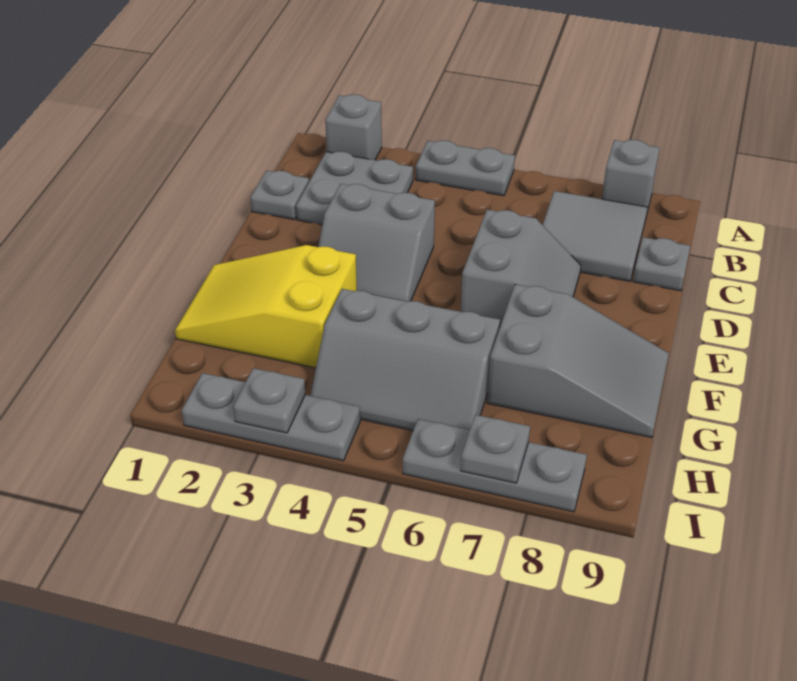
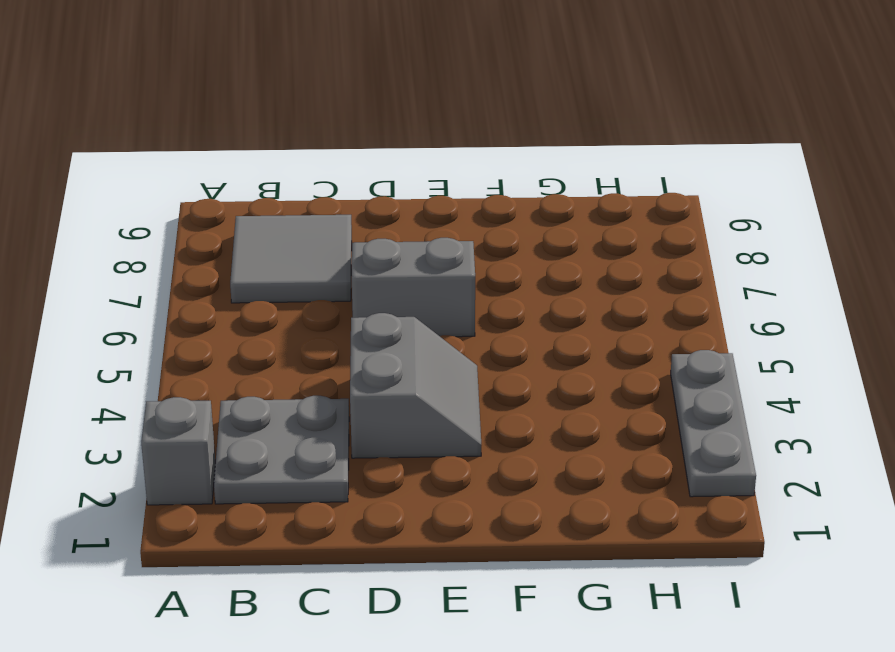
none -> grey 1x2 plate [416,140,515,196]
none -> grey 1x1 brick [602,140,659,216]
none -> grey 1x1 plate [250,171,309,220]

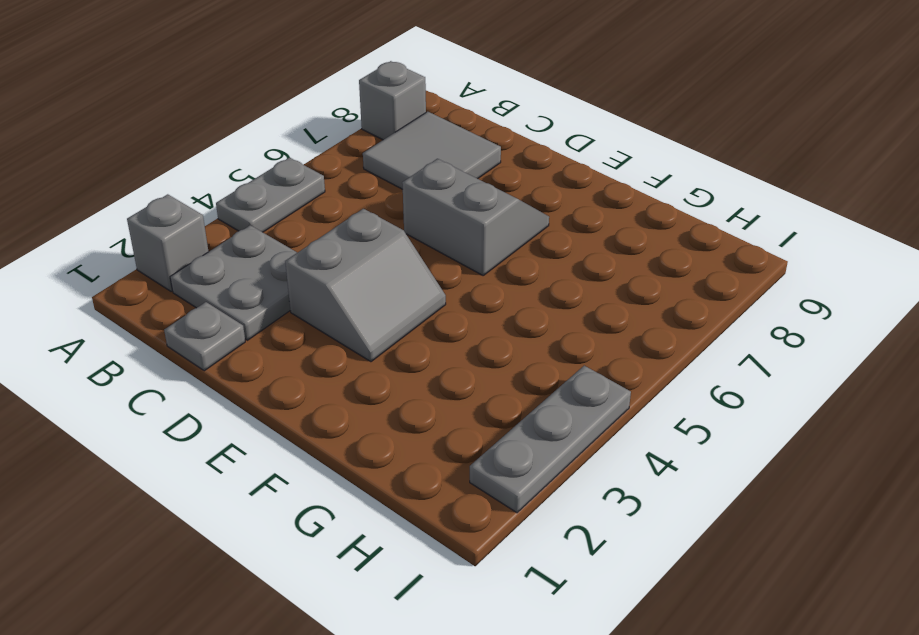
none -> grey 1x1 plate [633,237,690,291]
none -> yellow 2x3 slope [175,245,357,368]
none -> grey 2x3 slope [487,284,669,438]

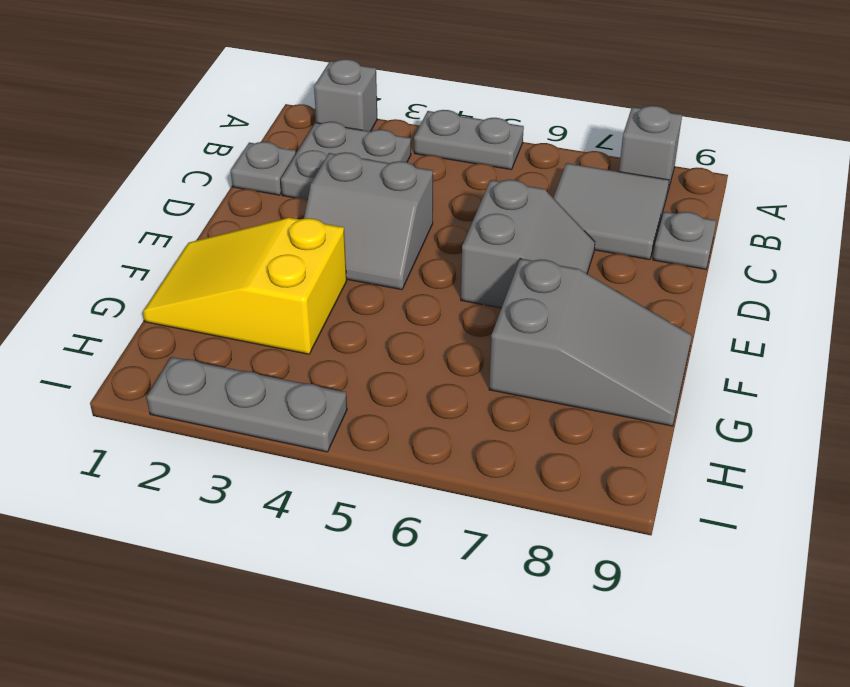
none -> grey 2x3 slope [310,289,500,431]
none -> grey 1x3 plate [403,419,587,512]
none -> grey 1x1 plate [233,368,305,433]

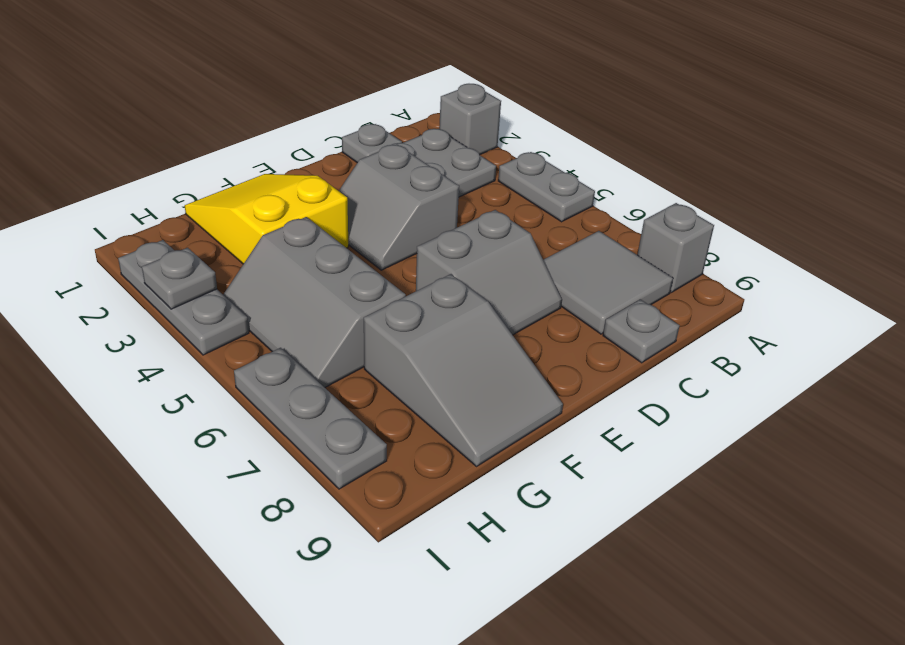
none -> grey 1x1 plate [461,415,530,483]

